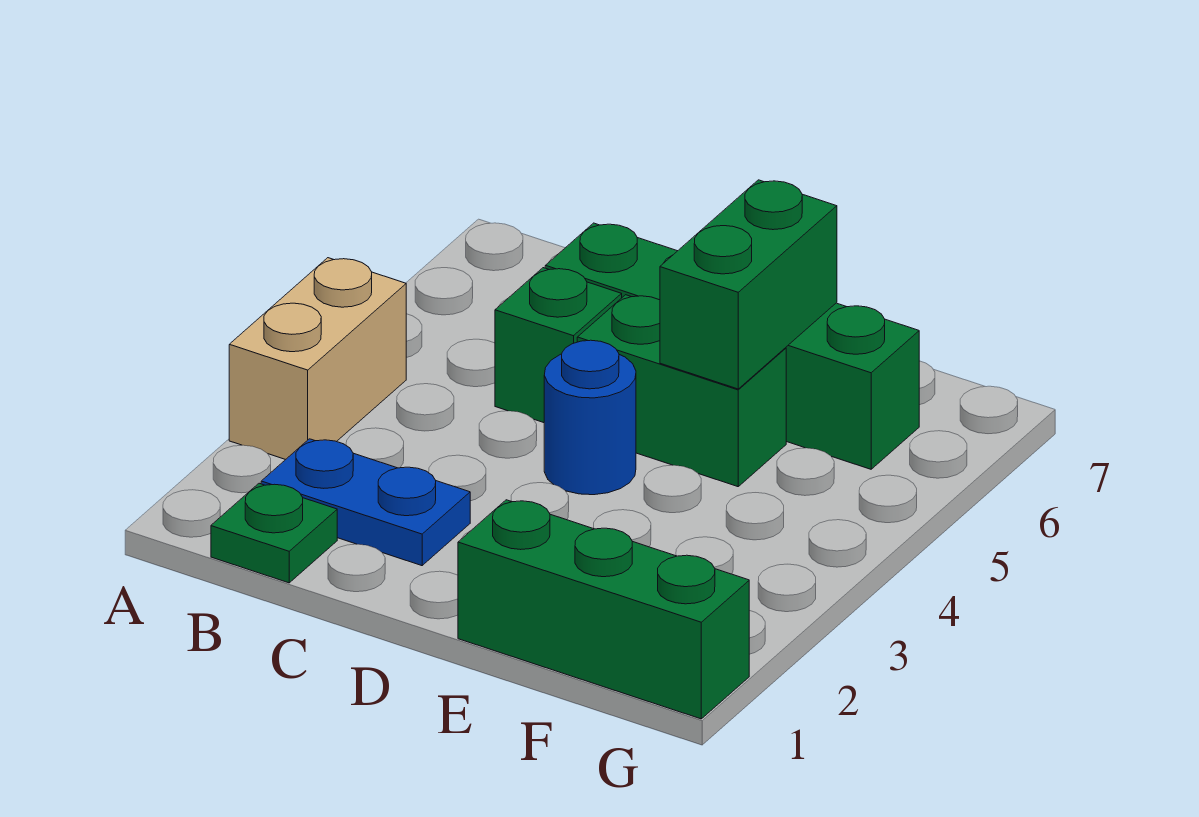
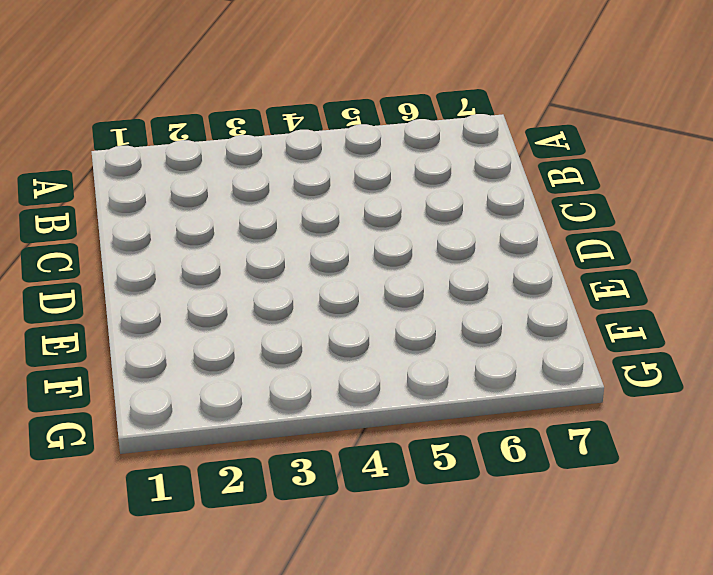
none -> tan 1x2 brick [229,258,406,460]
none -> green 1x1 plate [211,483,337,583]

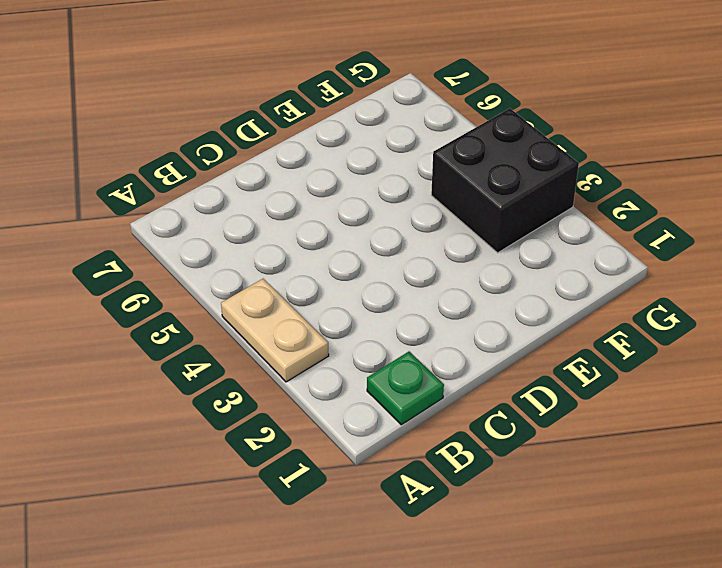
tan 1x2 plate [221,279,329,382] -> tan 1x2 brick [229,258,406,460]
black 2x2 brick [431,108,579,253] -> none
none -> blue 1x2 plate [261,439,470,566]
none -> green 1x1 brick [495,268,622,423]

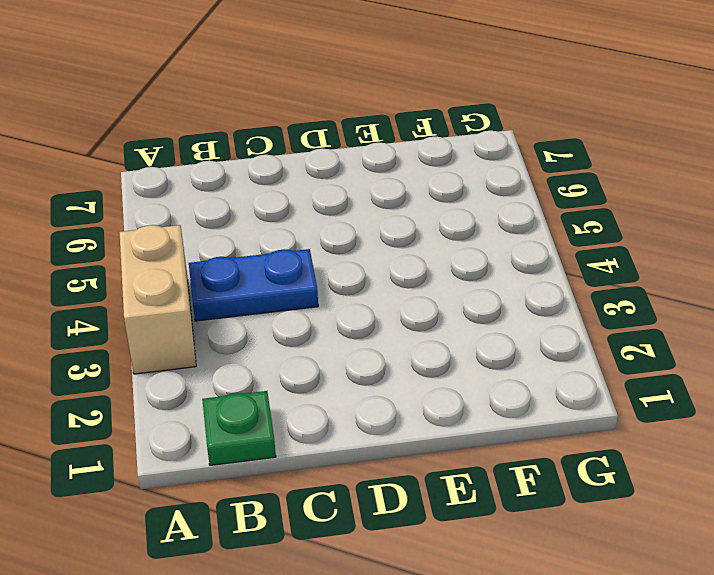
blue 1x2 plate [189,249,318,321] -> blue 1x2 plate moved to [261,439,470,566]
none -> green 1x1 brick [495,268,622,423]
none -> green 1x4 brick [545,223,919,469]

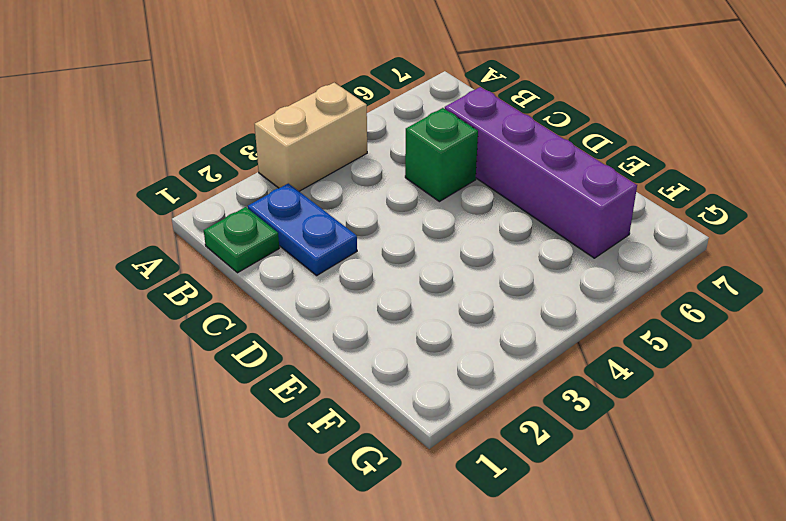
purple 1x4 brick [445,87,637,258] -> green 1x4 brick [545,223,919,469]
none -> blue 1x1 round brick [544,340,636,495]
none -> green 1x2 brick [577,295,786,487]

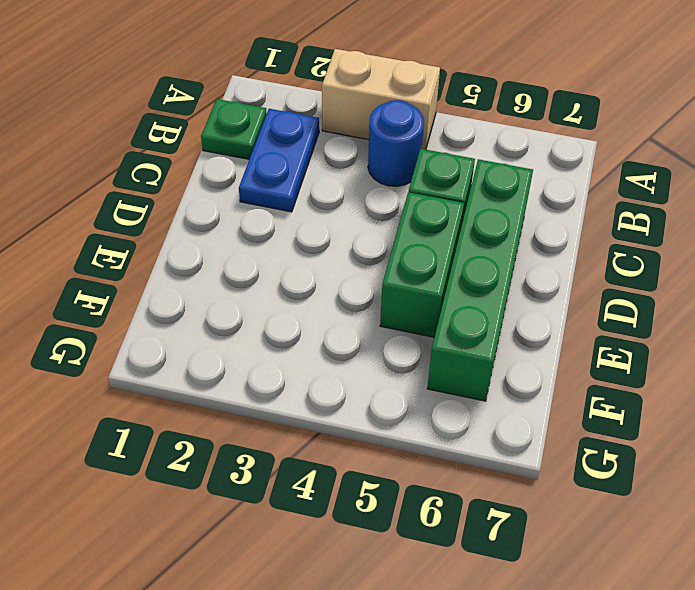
blue 1x1 round brick [368,100,424,186] -> blue 1x1 round brick moved to [544,340,636,495]
none -> green 1x3 brick [458,500,749,719]
none -> green 1x2 brick [660,180,837,389]

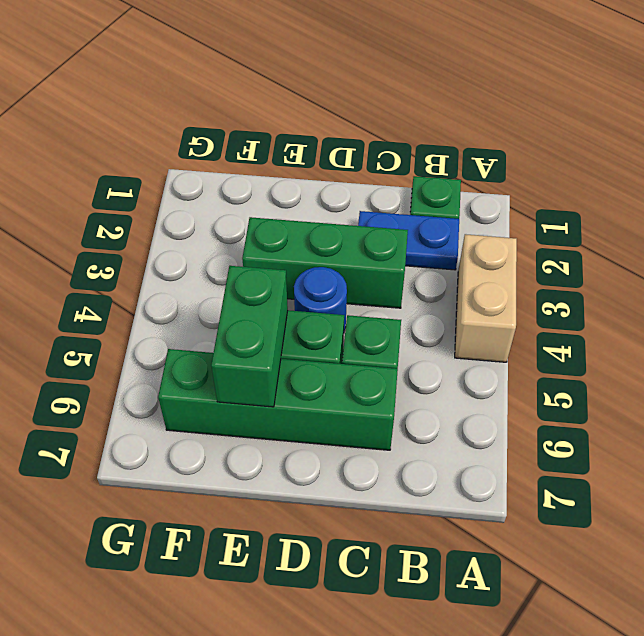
green 1x3 brick [242,217,408,308] -> green 1x3 brick moved to [458,500,749,719]

